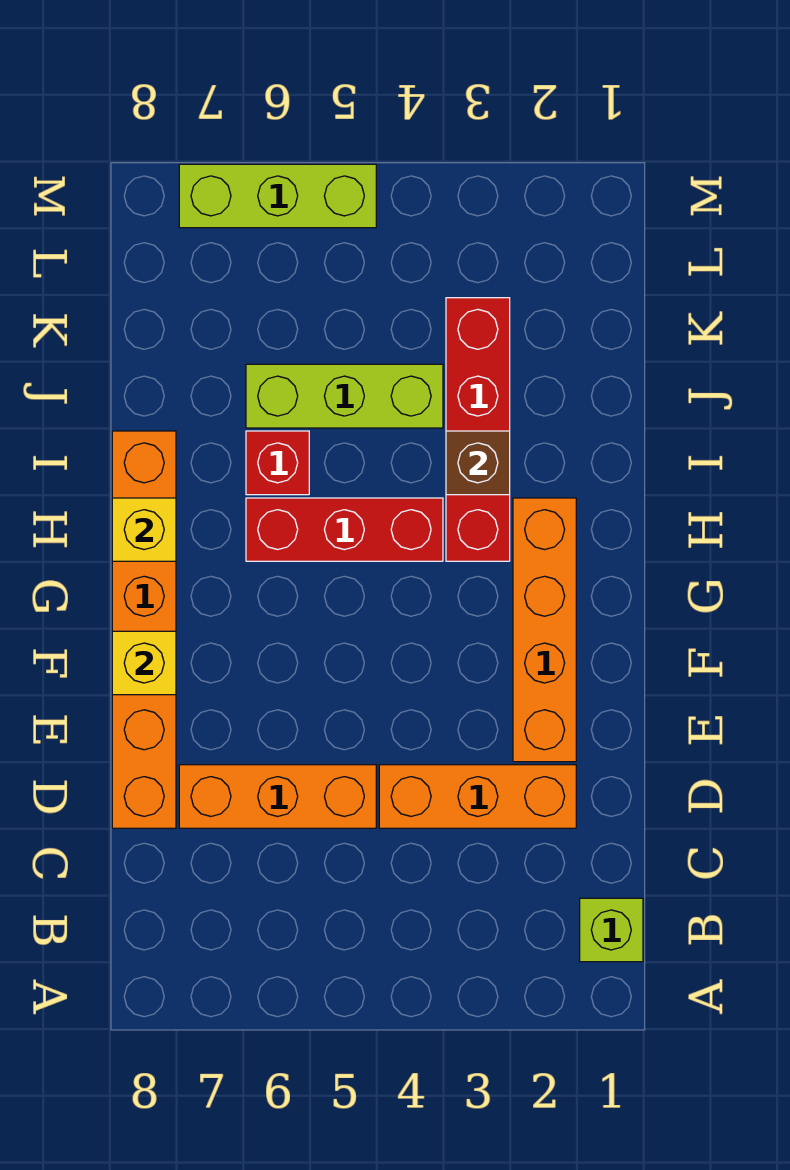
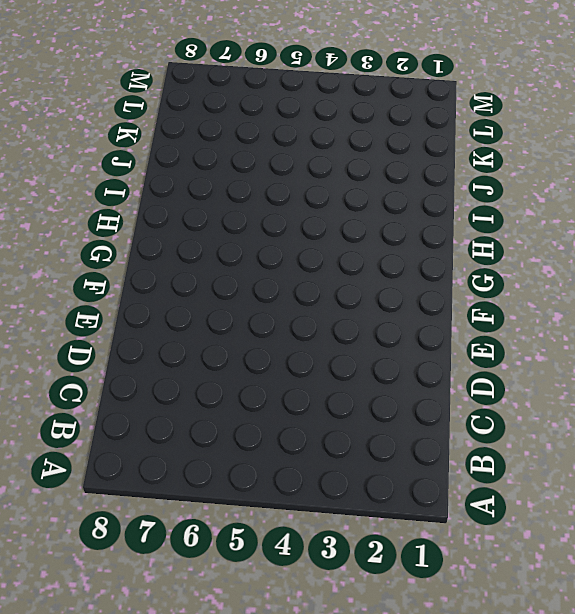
none -> lime 1x1 brick [580,898,643,962]
none -> orange 1x3 brick [379,765,576,828]
none -> orange 1x3 brick [179,765,376,828]

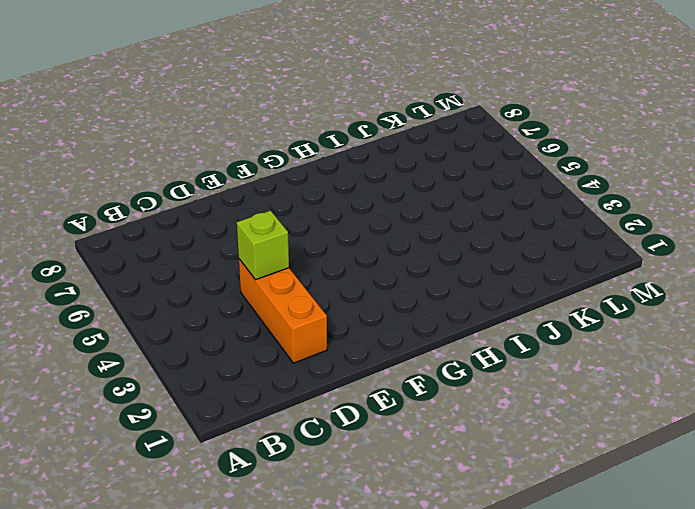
lime 1x1 brick [237,211,289,280] -> lime 1x1 brick moved to [580,898,643,962]
none -> orange 1x3 brick [179,765,376,828]
none -> orange 1x6 brick [112,431,176,828]
none -> orange 1x4 brick [513,498,576,762]

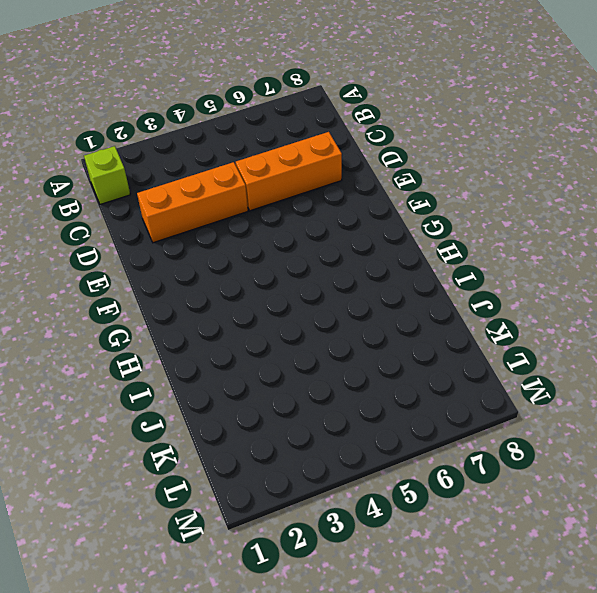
none -> orange 1x6 brick [112,431,176,828]
none -> orange 1x4 brick [513,498,576,762]
none -> red 1x4 brick [446,298,510,561]

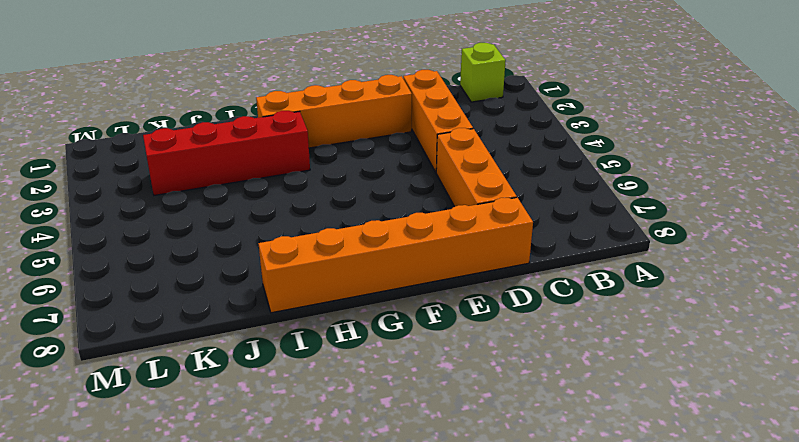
none -> red 1x3 brick [246,498,443,561]
none -> red 1x1 brick [246,431,309,495]
none -> lime 1x3 brick [246,364,443,428]

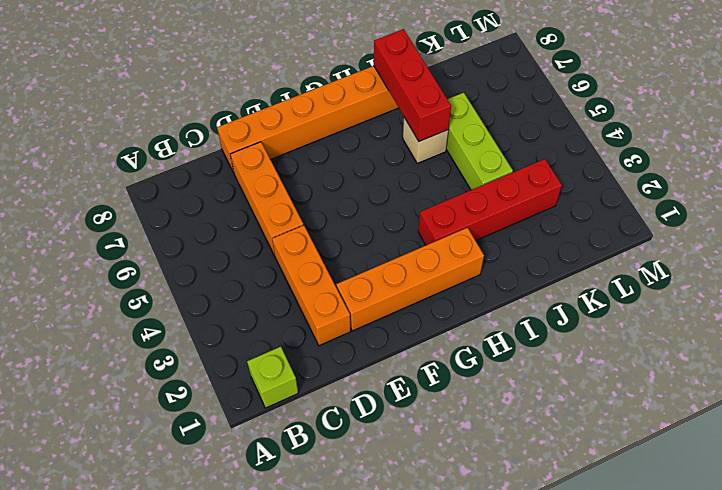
tan 1x1 brick [403,118,448,163] -> red 1x1 brick [246,431,309,495]
red 1x3 brick [374,29,451,141] -> red 1x3 brick moved to [246,498,443,561]
none -> lime 1x3 brick [179,164,376,228]
none -> yellow 1x1 brick [112,631,176,695]
none -> yellow 1x1 brick [112,498,176,561]

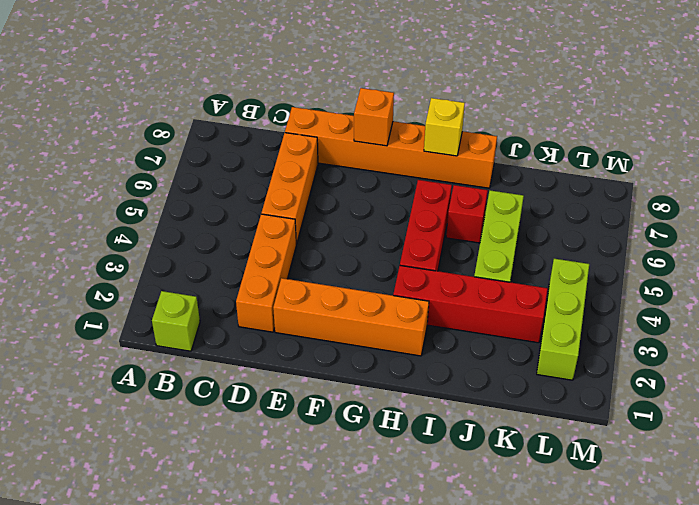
orange 1x1 brick [354,88,394,146] -> yellow 1x1 brick [112,631,176,695]
lime 1x3 brick [537,259,589,380] -> lime 1x3 brick moved to [179,164,376,228]
none -> brown 1x1 brick [446,431,510,495]

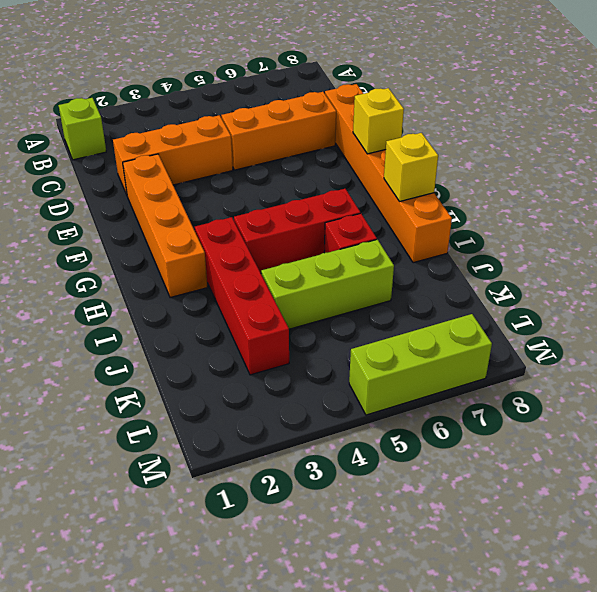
none -> brown 1x1 brick [446,431,510,495]

